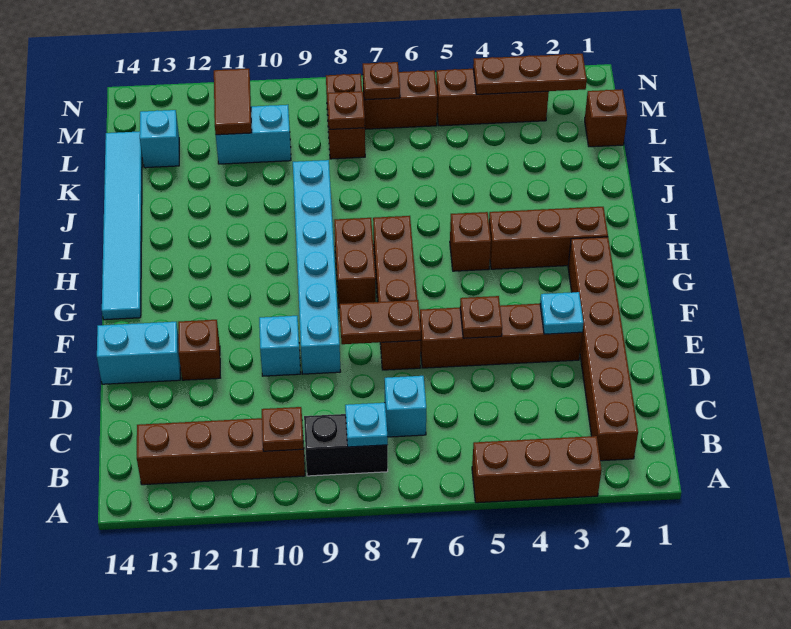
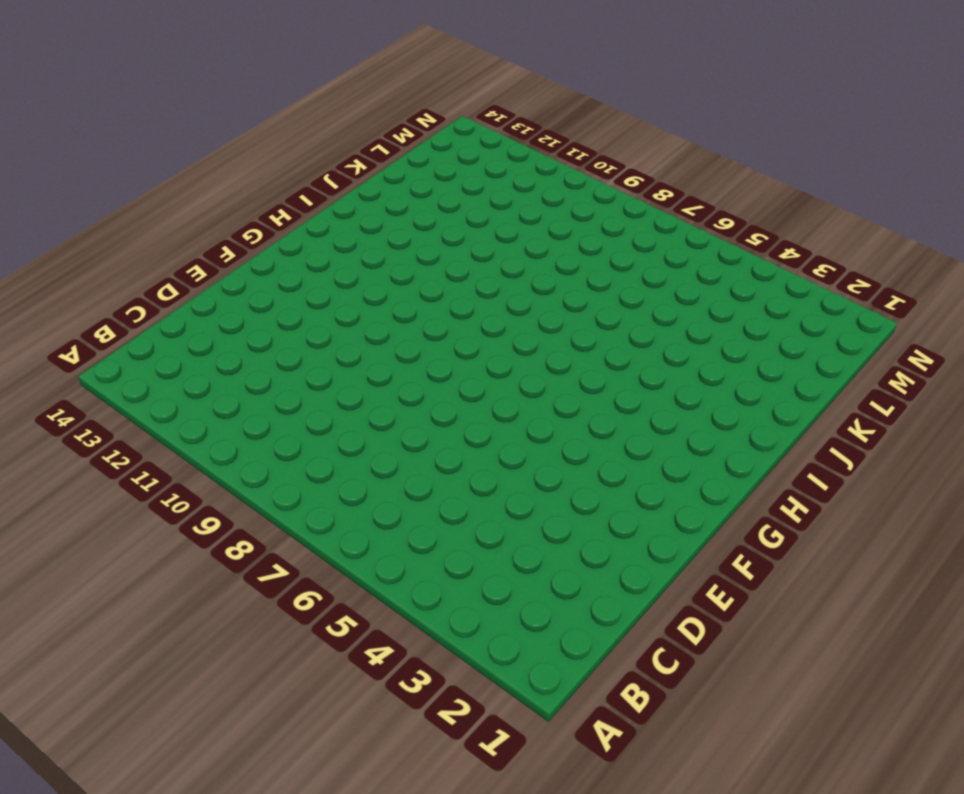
none -> brown 1x3 brick [472,436,602,503]
none -> brown 1x6 brick [568,237,638,461]
none -> black 1x2 brick [304,414,388,476]
none -> brown 1x4 brick [137,418,305,485]

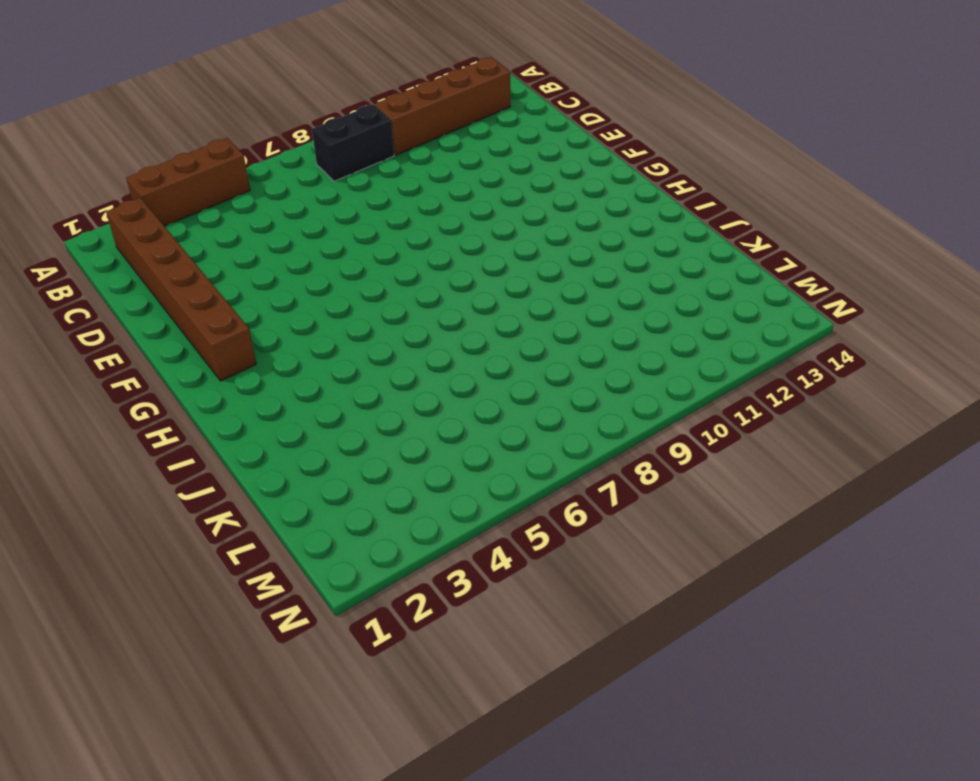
none -> cyan 1x1 brick [385,376,426,437]
none -> brown 1x4 brick [420,304,582,368]
none -> brown 1x4 brick [373,216,421,370]
none -> cyan 1x6 brick [293,160,340,374]

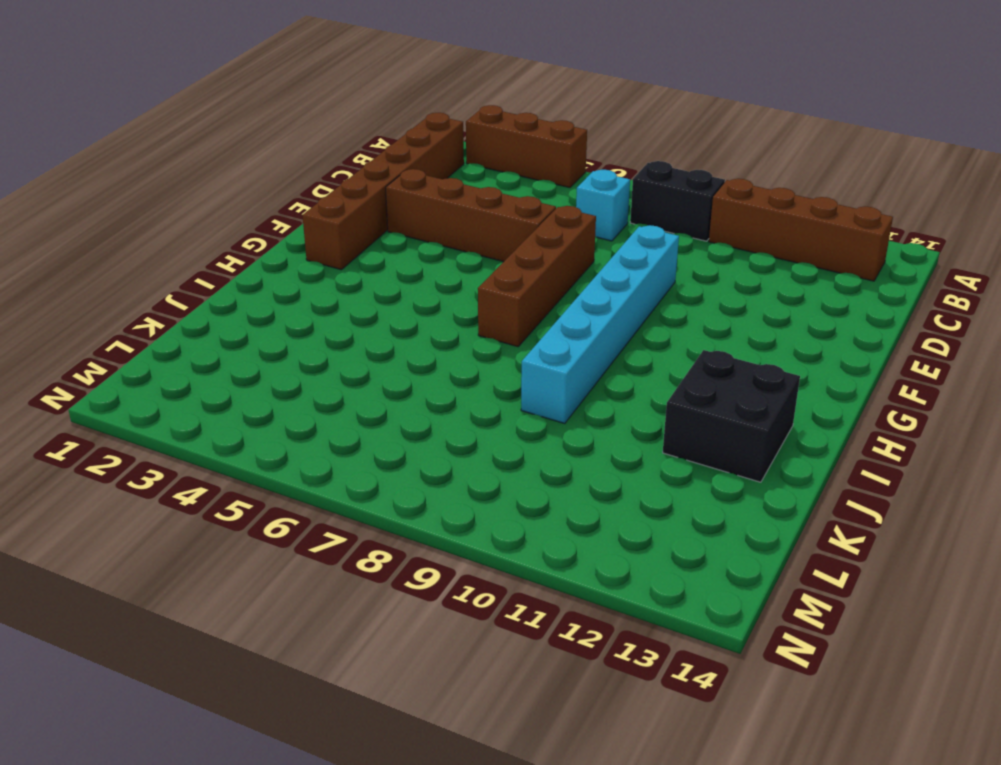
black 2x2 brick [663,350,800,482] -> none
none -> cyan 1x1 brick [259,316,301,376]
none -> brown 1x1 brick [178,320,220,380]
none -> cyan 1x2 brick [97,322,180,384]
none -> brown 1x2 brick [334,218,376,308]

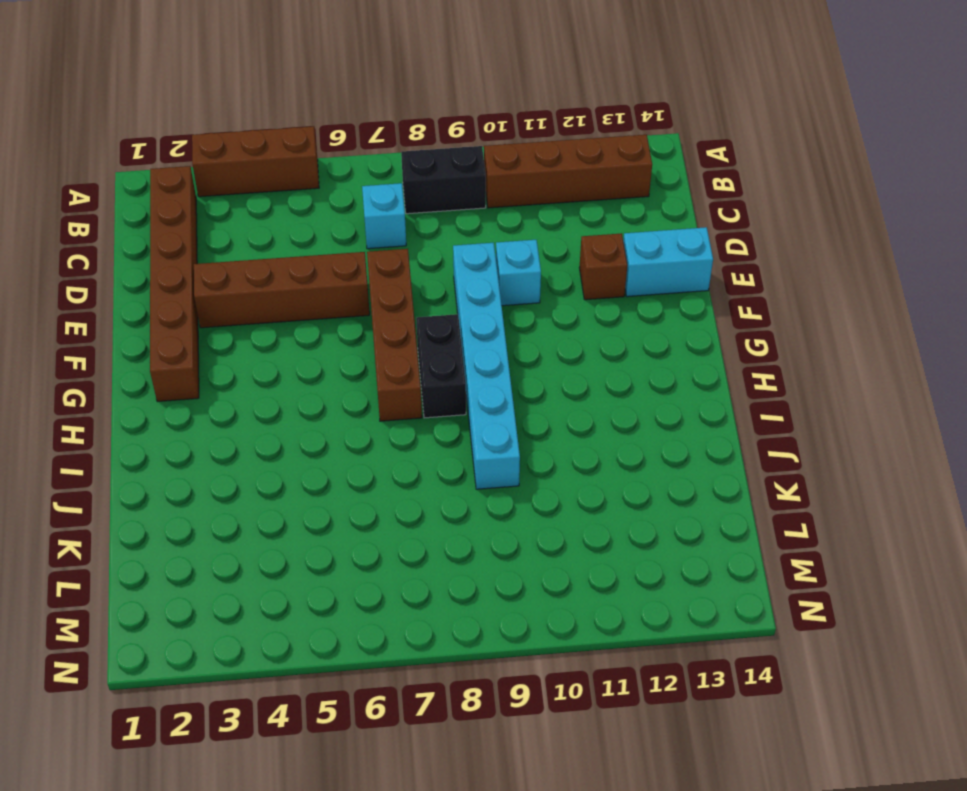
black 1x2 brick [416,314,466,418] -> brown 1x2 brick [334,218,376,308]
none -> cyan 1x6 tile [102,131,142,320]
none -> brown 1x3 brick [489,207,608,269]
none -> brown 1x1 brick [450,212,491,271]
none -> brown 1x1 brick [585,89,627,147]

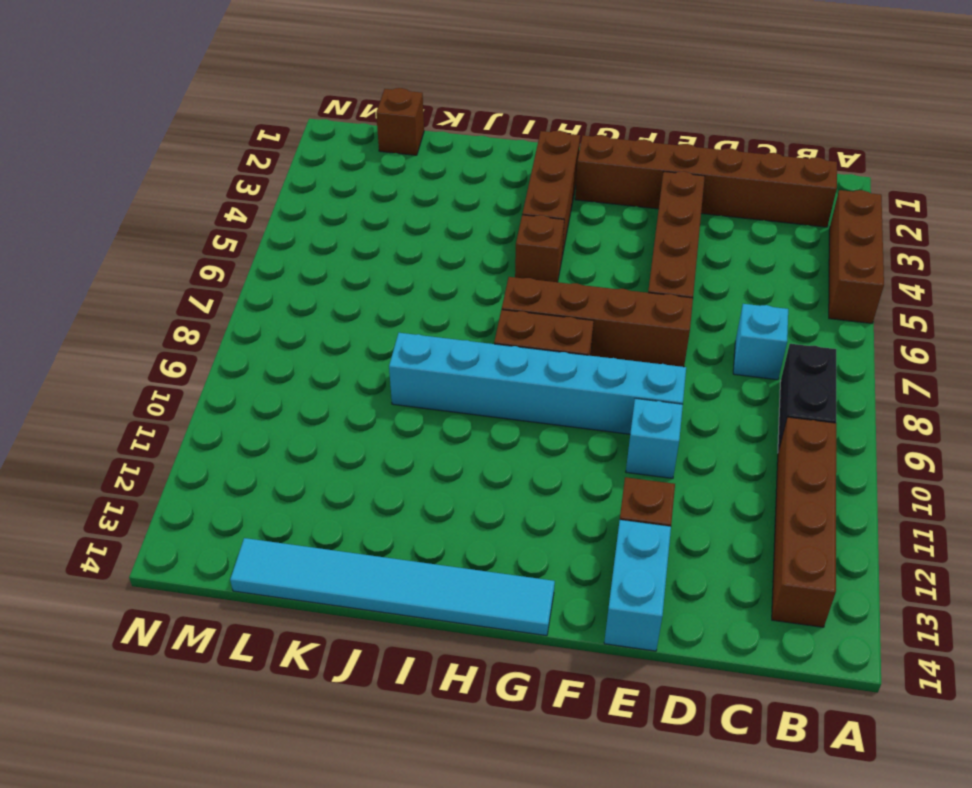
none -> brown 1x2 brick [326,74,365,159]
none -> cyan 1x2 brick [216,105,291,164]
none -> cyan 1x1 brick [140,110,179,168]
none -> brown 1x3 brick [436,69,549,126]

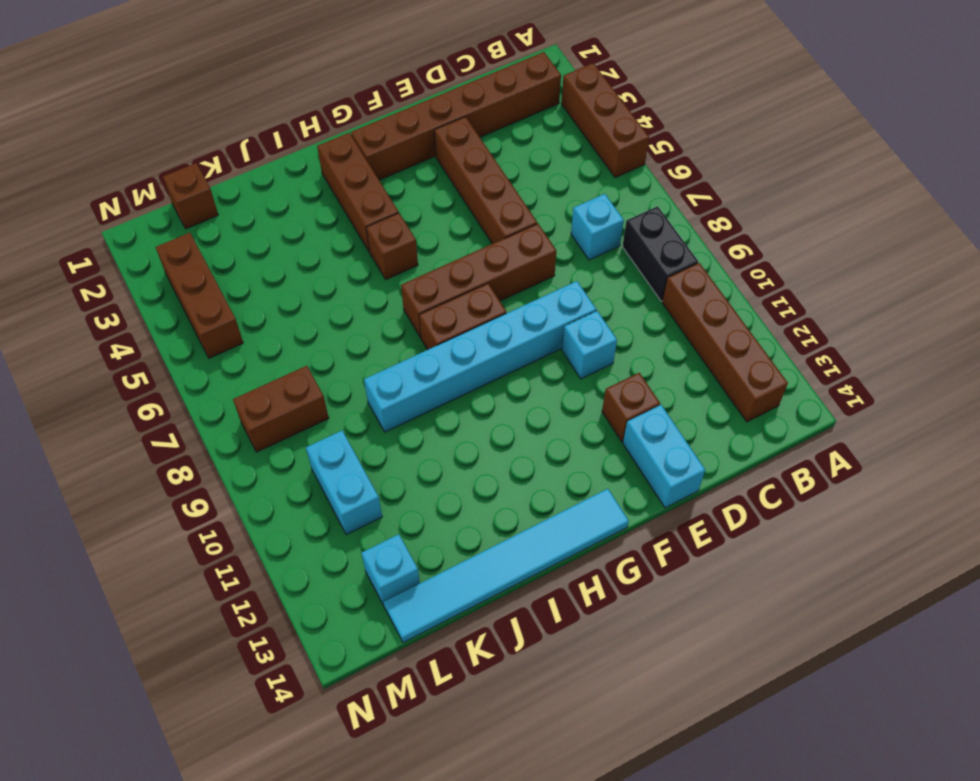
none -> brown 1x2 brick [363,70,437,129]
none -> cyan 1x1 plate [345,403,388,447]
none -> brown 1x1 plate [262,407,303,451]
none -> cyan 1x1 plate [540,292,583,334]

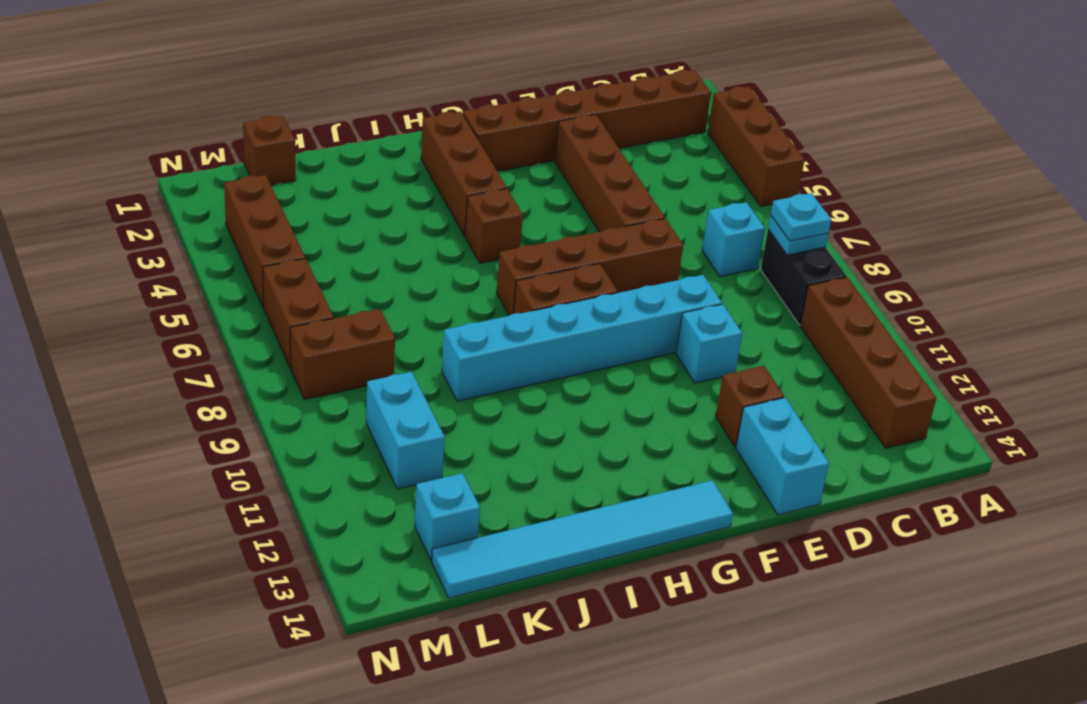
cyan 1x1 plate [771,193,831,241] -> cyan 1x1 plate moved to [540,292,583,334]
none -> brown 1x1 plate [262,407,303,451]
none -> brown 1x1 plate [460,296,502,338]
none -> brown 1x2 plate [339,300,421,344]
none -> brown 1x1 plate [327,91,365,129]

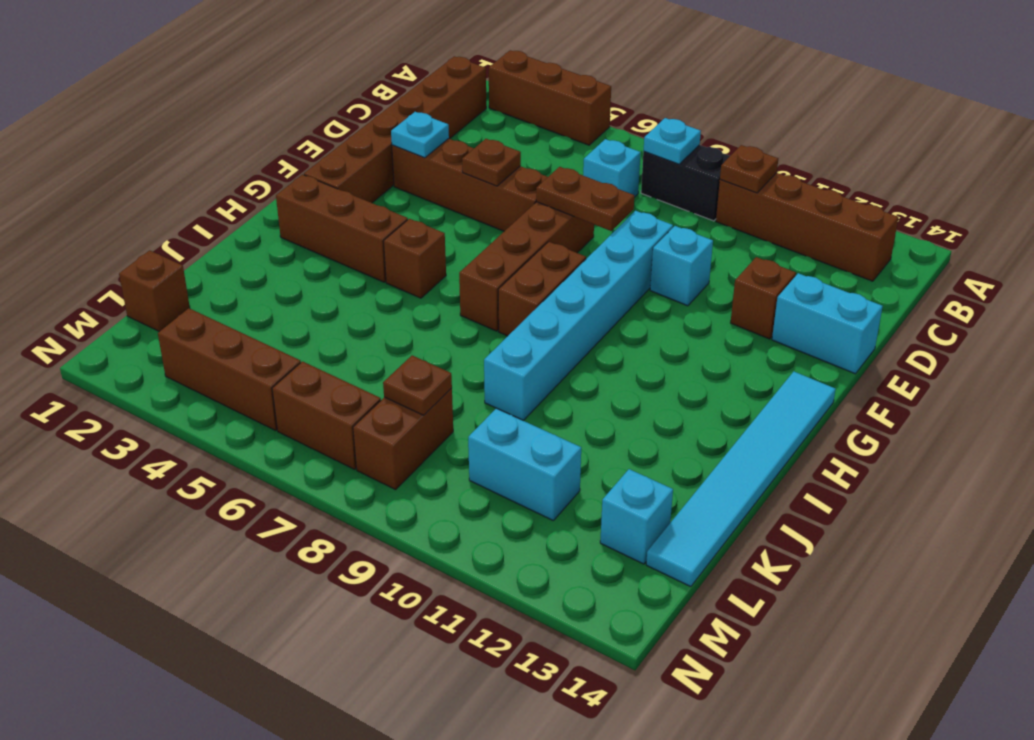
none -> brown 1x2 tile [214,69,252,135]
none -> brown 1x3 plate [473,54,587,94]
none -> brown 1x1 plate [363,62,400,100]

